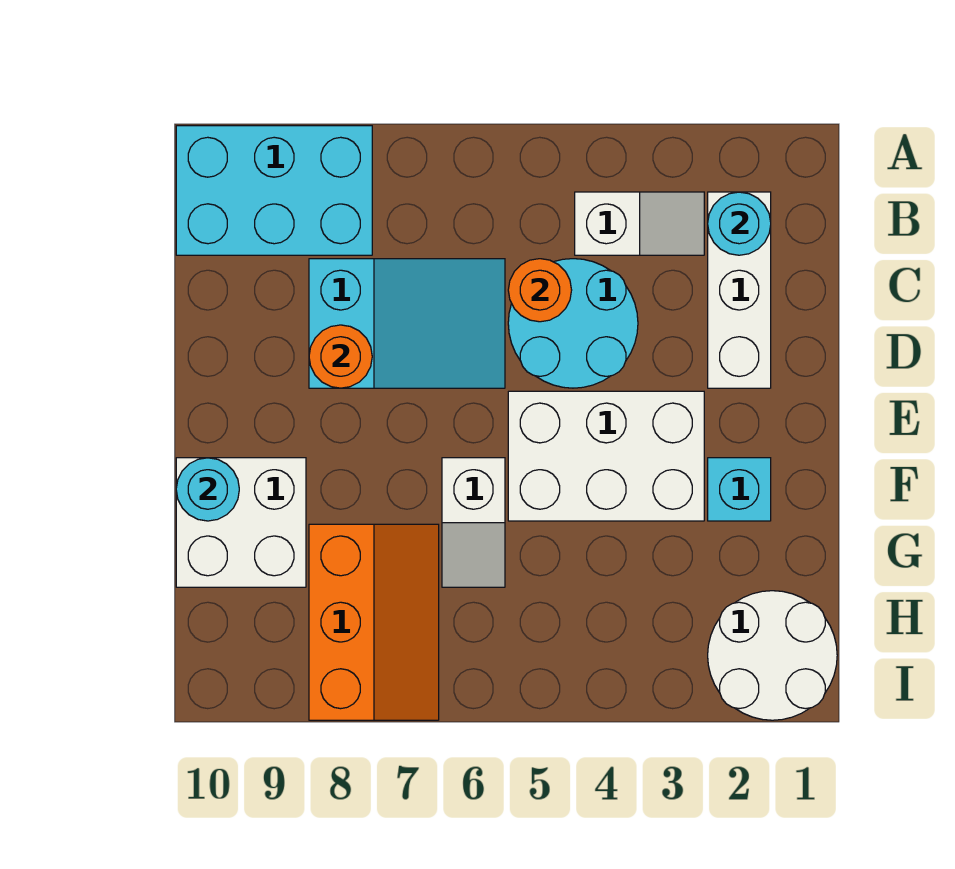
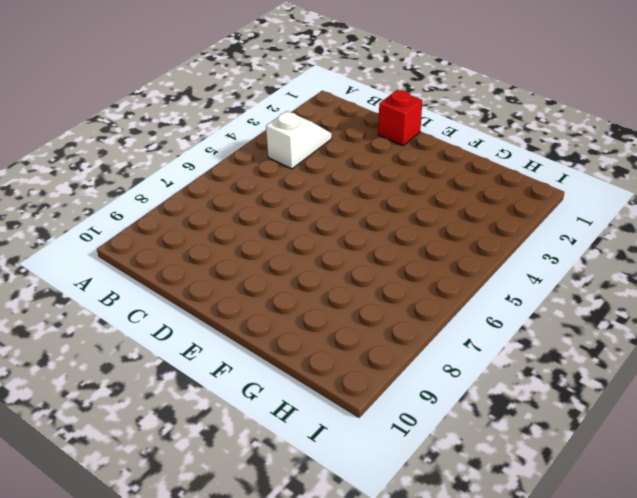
red 1x1 brick [378,90,422,146] -> none
none -> cyan 2x3 brick [176,126,372,255]
none -> white 1x3 brick [708,192,771,388]
none -> cyan 2x2 round brick [508,259,638,388]

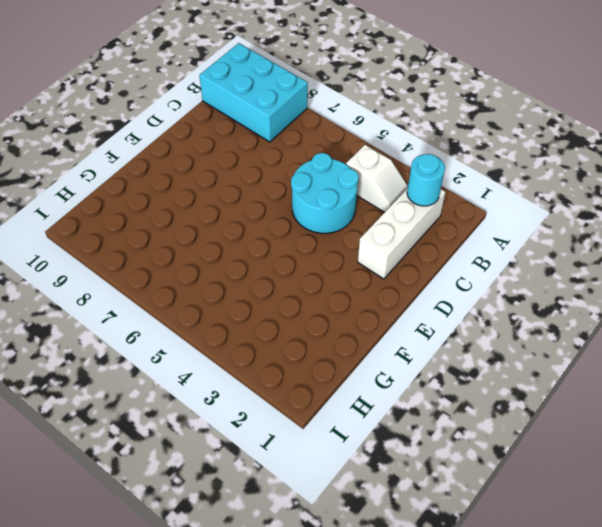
none -> cyan 2x3 slope [309,259,505,388]
none -> white 2x3 brick [508,391,704,521]
none -> cyan 1x1 brick [708,458,771,521]

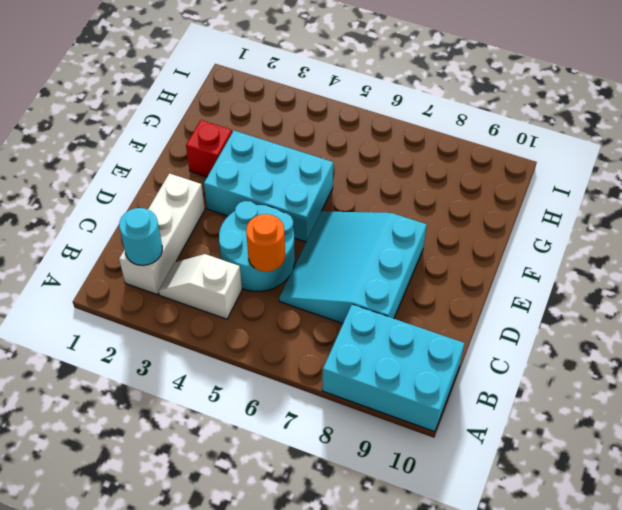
cyan 3x3 slope [279,211,427,324] -> cyan 2x3 slope [309,259,505,388]
cyan 2x3 brick [204,131,333,242] -> white 2x3 brick [508,391,704,521]
red 1x1 brick [186,120,232,177] -> cyan 1x1 brick [708,458,771,521]
none -> white 1x2 slope [442,458,505,587]
none -> white 2x2 brick [176,458,306,587]
none -> orange 2x3 slope [309,524,439,720]

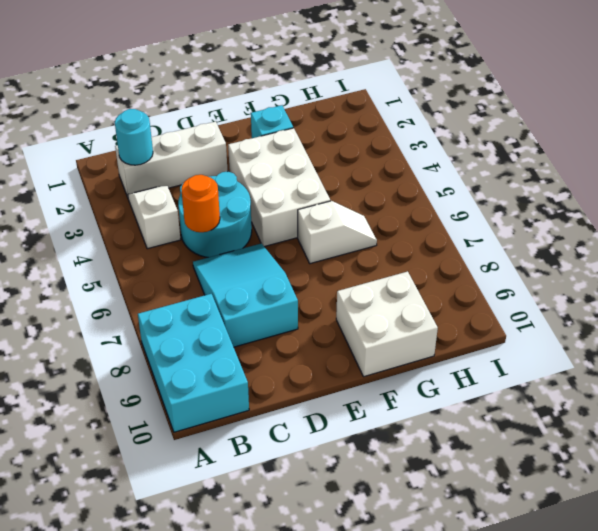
none -> orange 2x3 slope [309,524,439,720]
none -> white 2x2 round brick [708,591,837,720]
none -> orange 1x1 round brick [309,325,372,388]

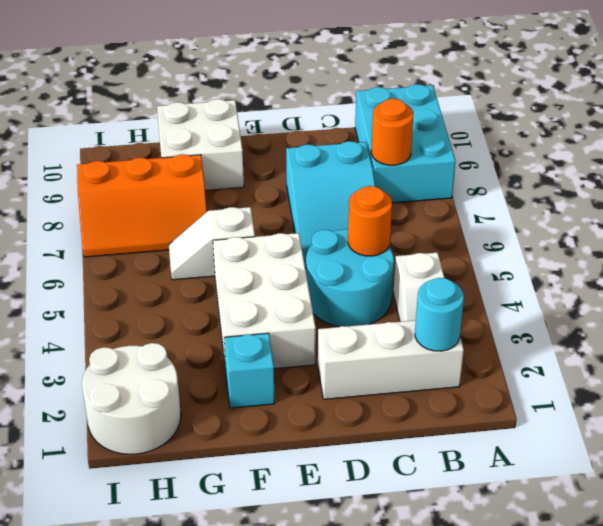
orange 1x1 round brick [371,99,413,165] -> orange 1x1 round brick moved to [309,325,372,388]
none -> cyan 1x1 round brick [176,458,239,521]

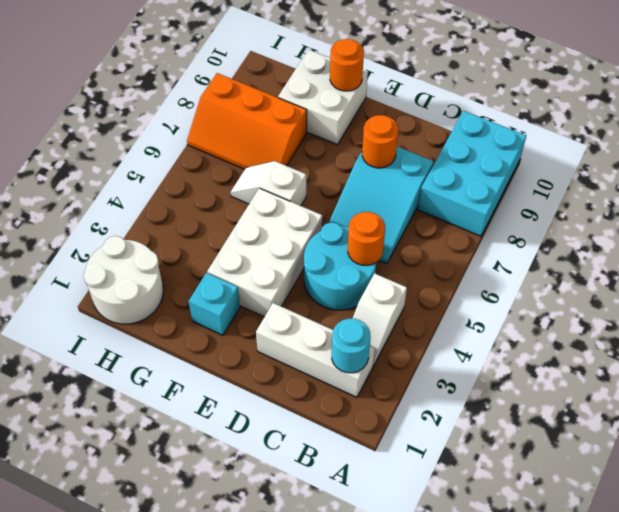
orange 1x1 round brick [330,39,364,91] -> cyan 1x1 round brick [176,458,239,521]

